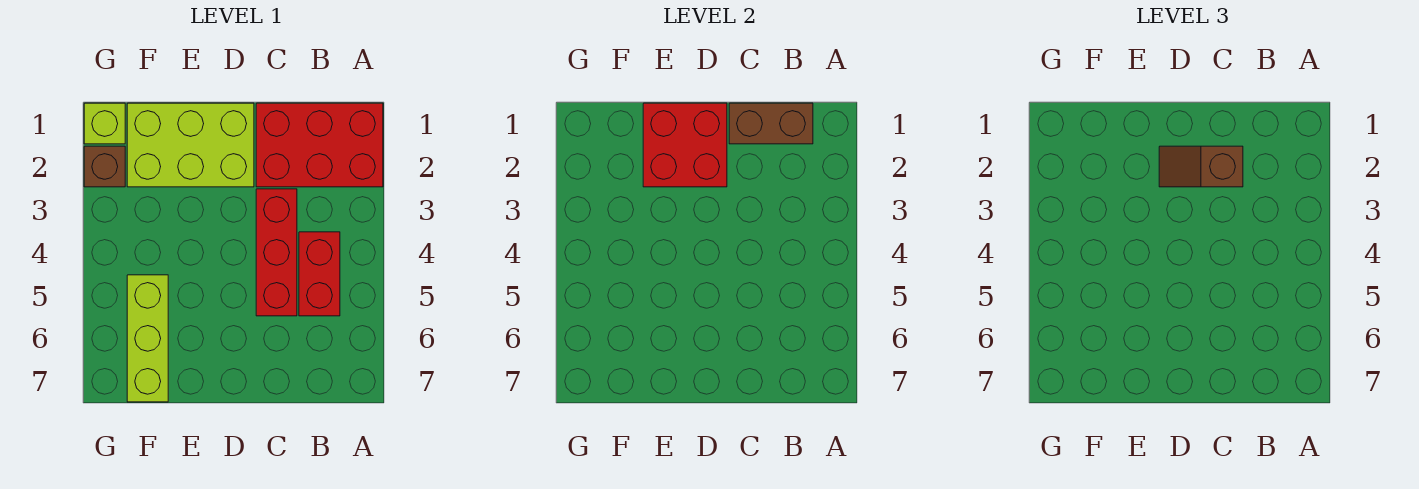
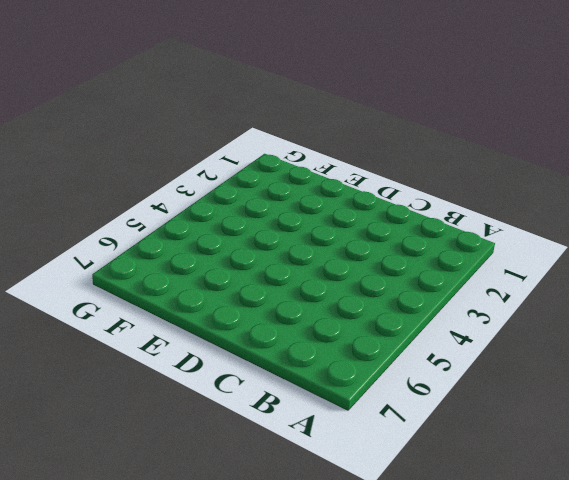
none -> red 2x3 brick [256,103,383,187]
none -> red 1x2 brick [299,232,340,316]

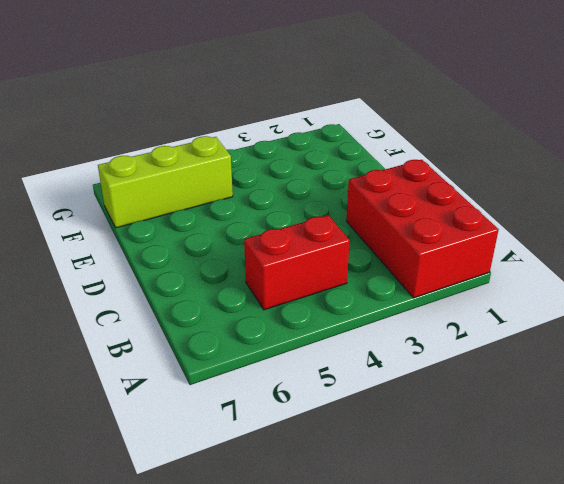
none -> red 1x3 brick [256,189,297,316]
none -> lime 2x3 brick [127,103,254,187]

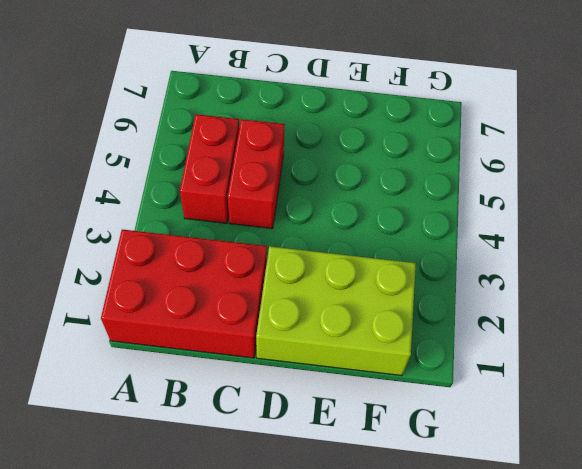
red 1x2 brick [228,119,285,229] -> red 1x3 brick [256,189,297,316]
none -> lime 1x3 brick [127,275,168,402]
none -> lime 1x1 brick [84,103,125,144]

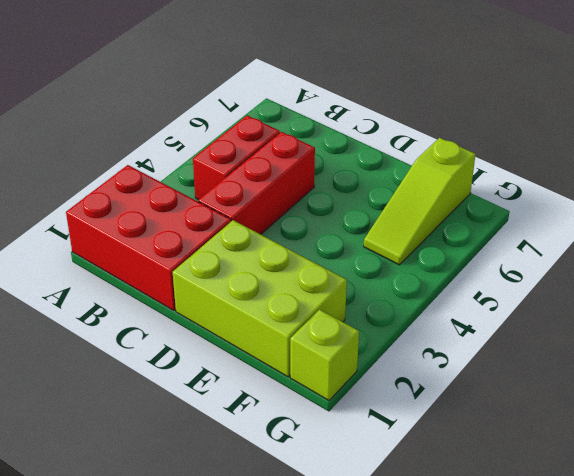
lime 1x3 slope [364,138,476,265] -> lime 1x3 brick [127,275,168,402]
none -> brown 1x1 brick [84,146,125,187]
none -> brown 1x2 brick [729,103,813,144]

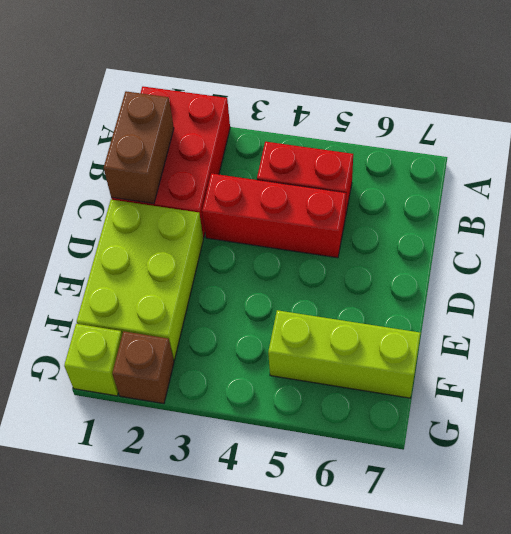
none -> red 2x2 brick [643,103,727,187]
none -> brown 1x2 slope [1159,146,1243,187]

